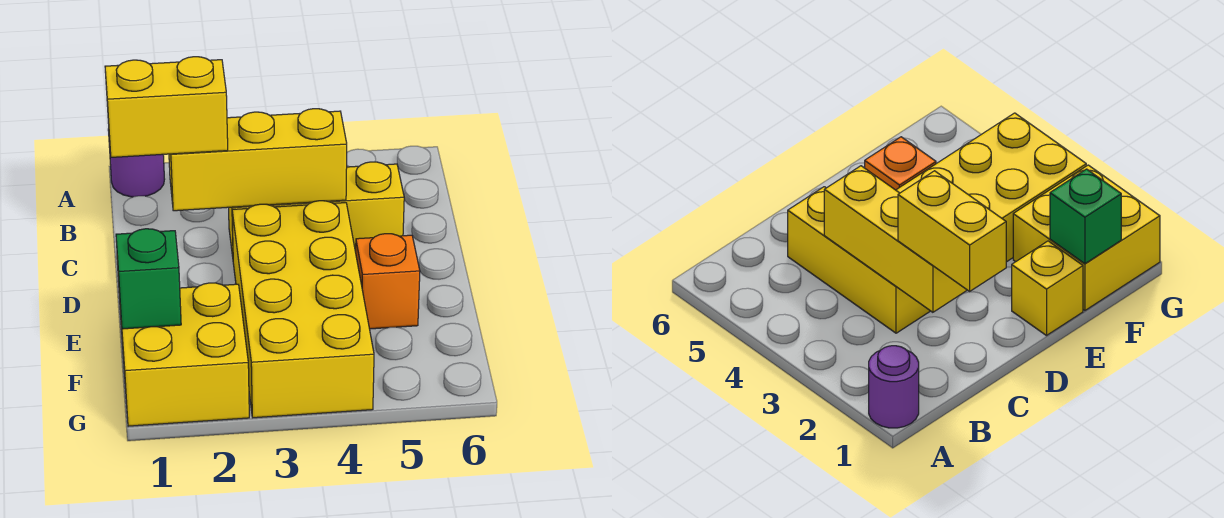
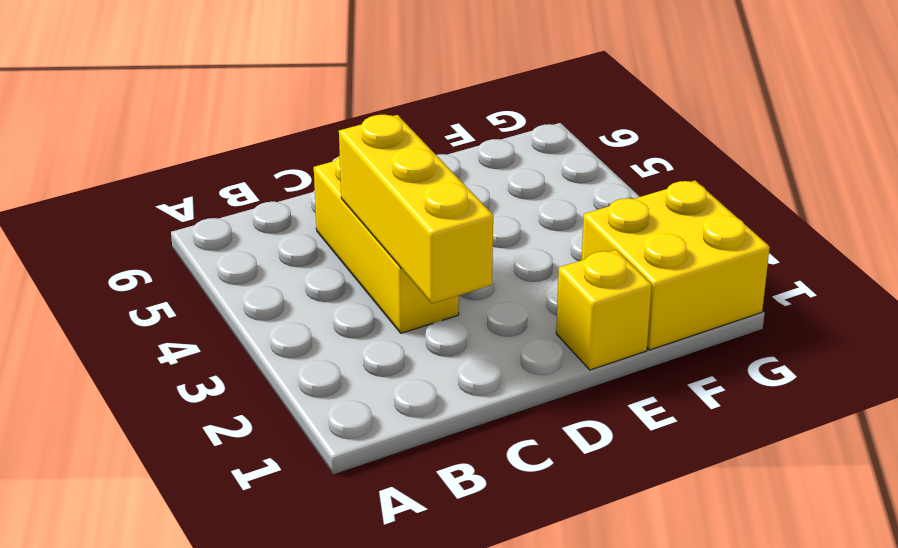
none -> purple 1x1 round brick [108,129,165,197]
none -> yellow 2x4 brick [232,201,374,418]

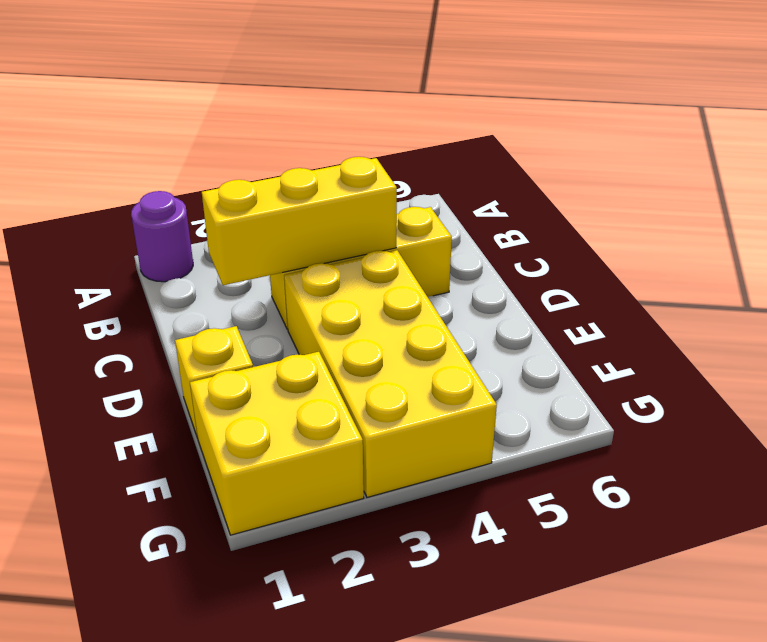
none -> orange 1x1 brick [356,234,420,329]
none -> green 1x1 brick [116,229,181,329]

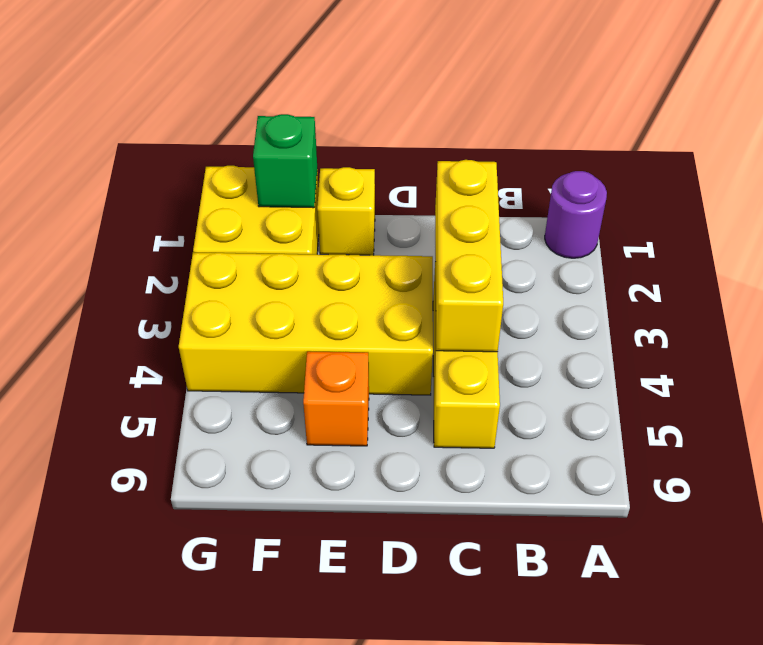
none -> yellow 1x2 brick [105,57,228,157]

